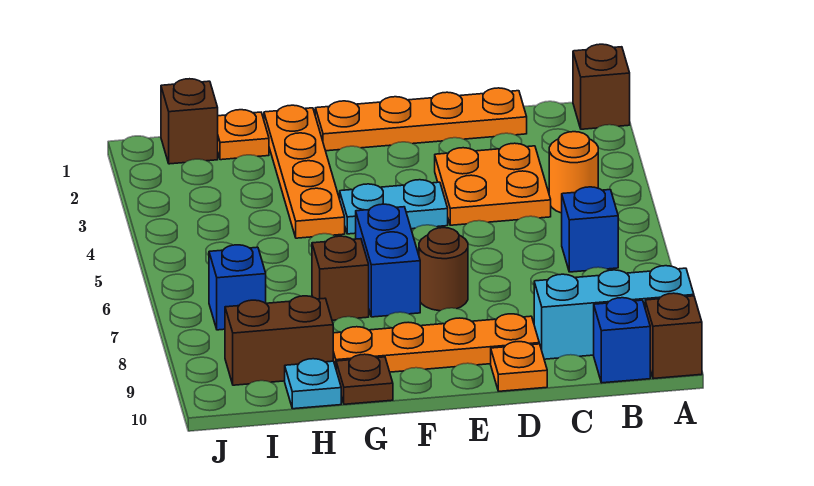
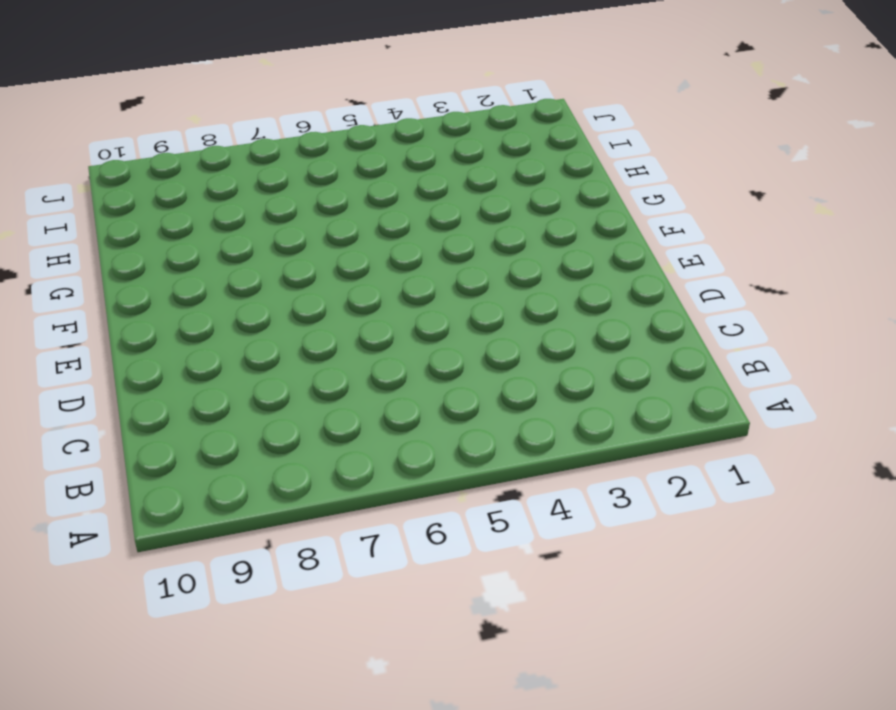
none -> brown 1x1 brick [573,44,630,129]
none -> cyan 1x3 brick [534,266,694,359]
none -> brown 1x1 brick [645,293,702,379]

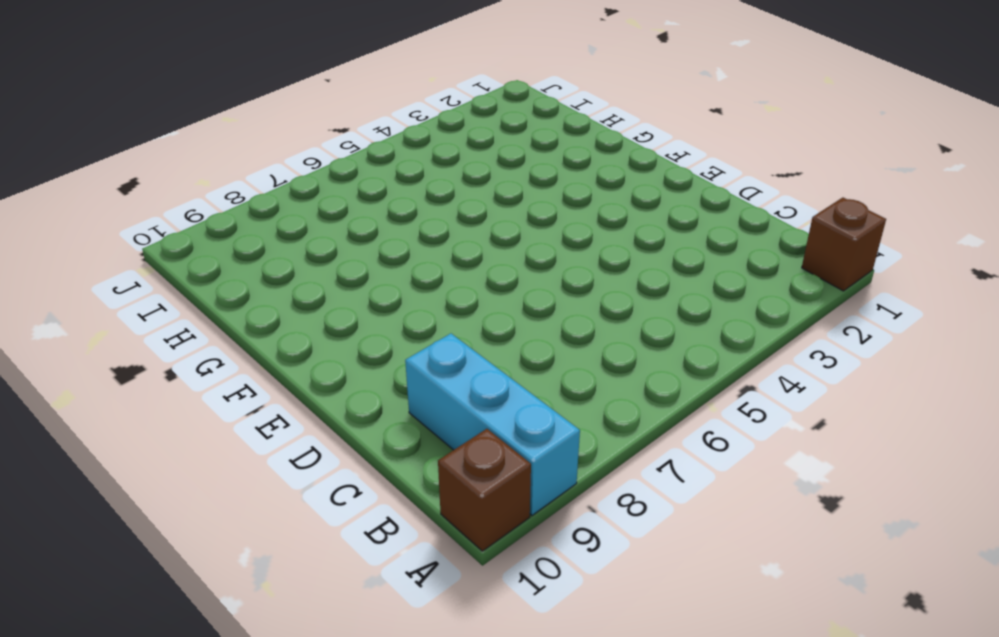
none -> orange 1x1 round brick [549,132,598,213]
none -> blue 1x1 brick [562,187,618,272]
none -> blue 1x1 brick [594,298,650,383]

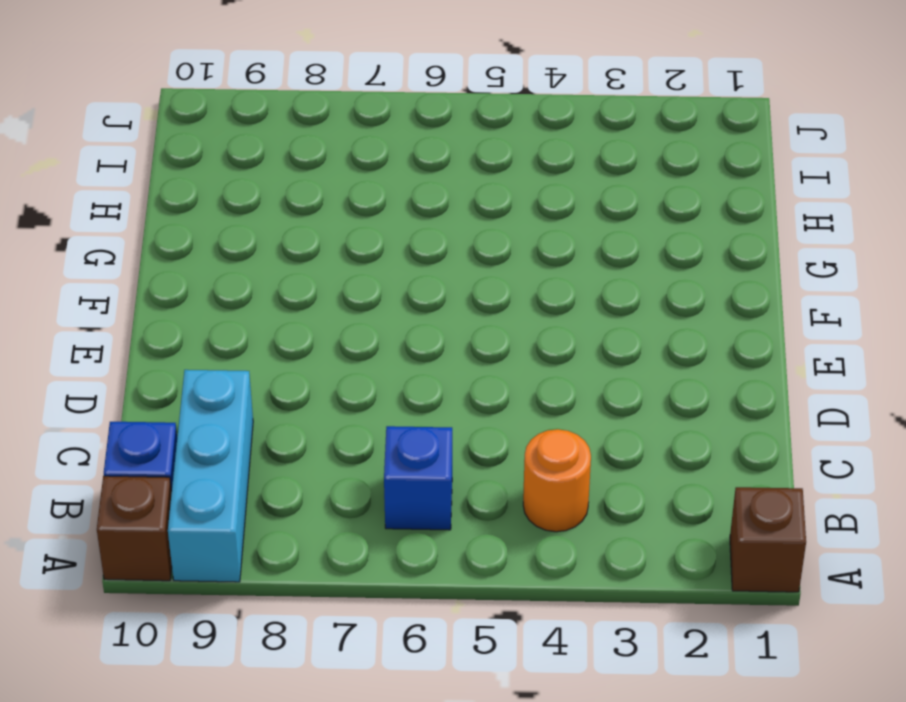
none -> orange 1x4 plate [315,88,527,151]
none -> orange 2x2 plate [435,143,551,225]
none -> orange 1x4 plate [333,314,539,372]

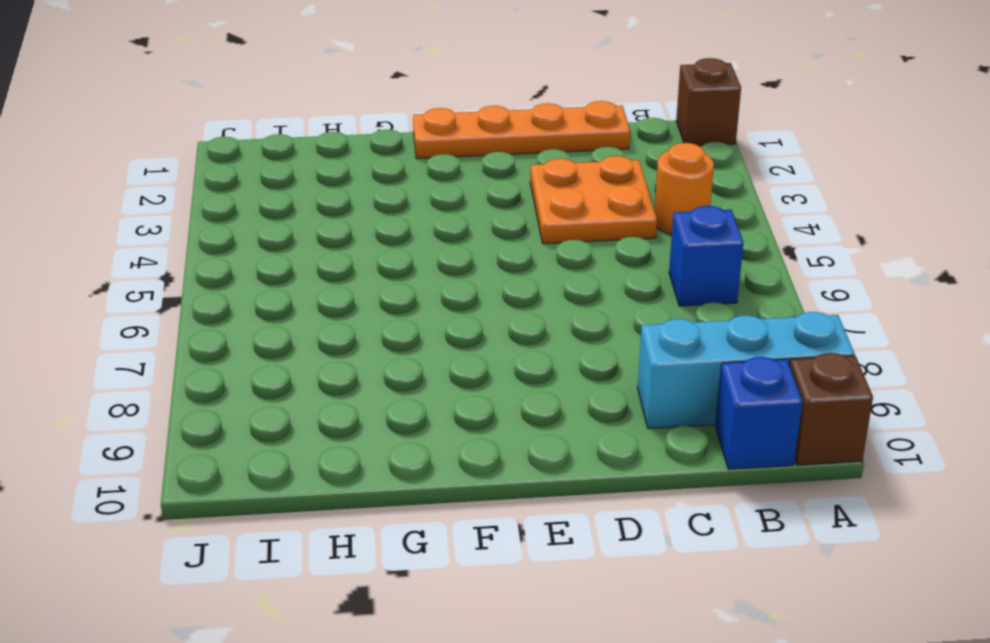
none -> orange 1x4 plate [333,314,539,372]
none -> orange 1x1 plate [491,342,547,391]
none -> cyan 1x2 plate [340,180,448,234]

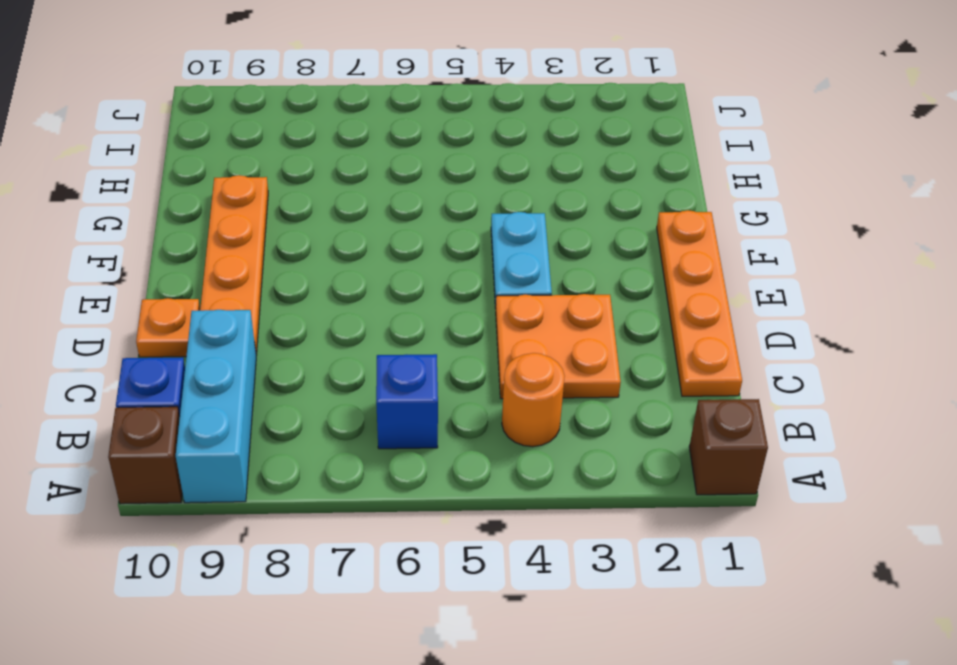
none -> brown 1x1 round brick [419,228,468,311]
none -> blue 1x2 brick [356,204,420,317]
none -> orange 1x4 plate [264,105,345,238]

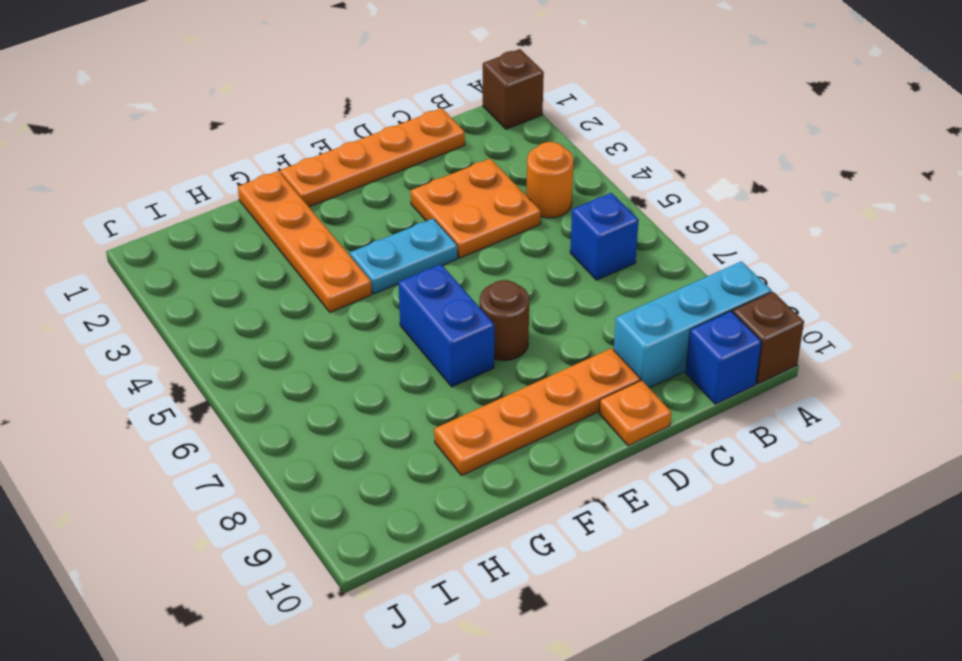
none -> brown 1x1 brick [312,236,369,320]
none -> brown 1x1 plate [336,354,393,404]
none -> orange 1x1 plate [218,110,269,160]

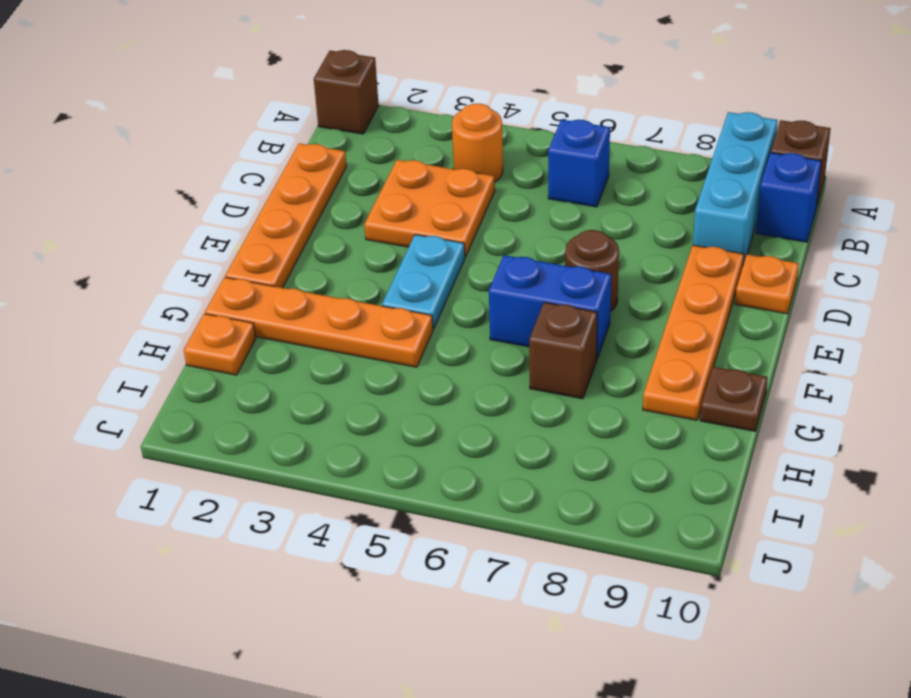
none -> brown 1x2 brick [225,296,333,385]
none -> cyan 1x1 plate [285,359,341,409]
none -> brown 1x1 brick [161,79,218,164]

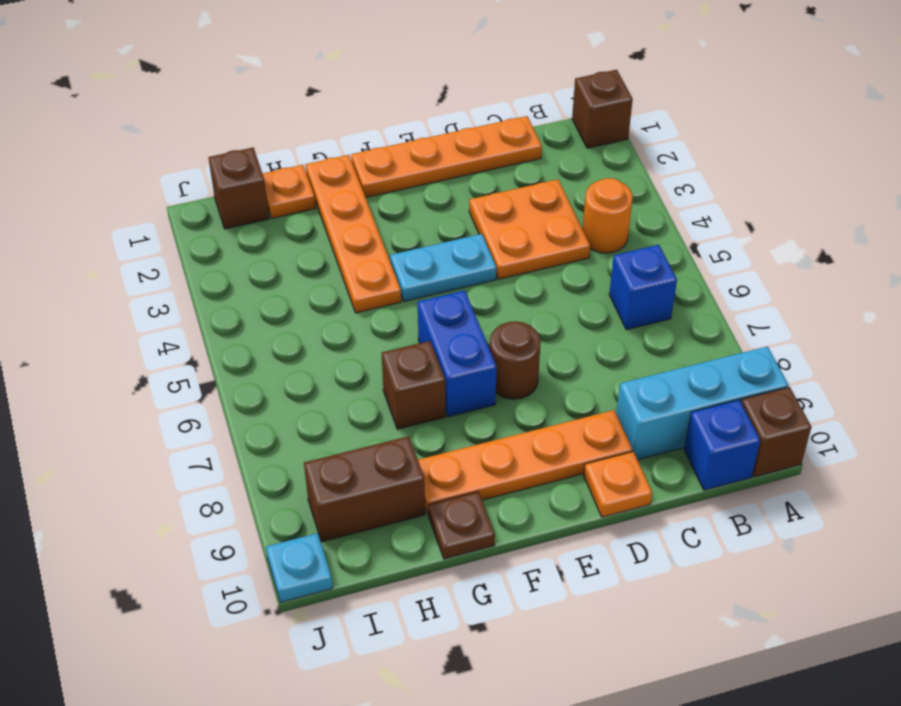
cyan 1x1 plate [266,533,333,602] -> cyan 1x1 plate moved to [285,359,341,409]
none -> blue 1x1 brick [209,245,266,330]

